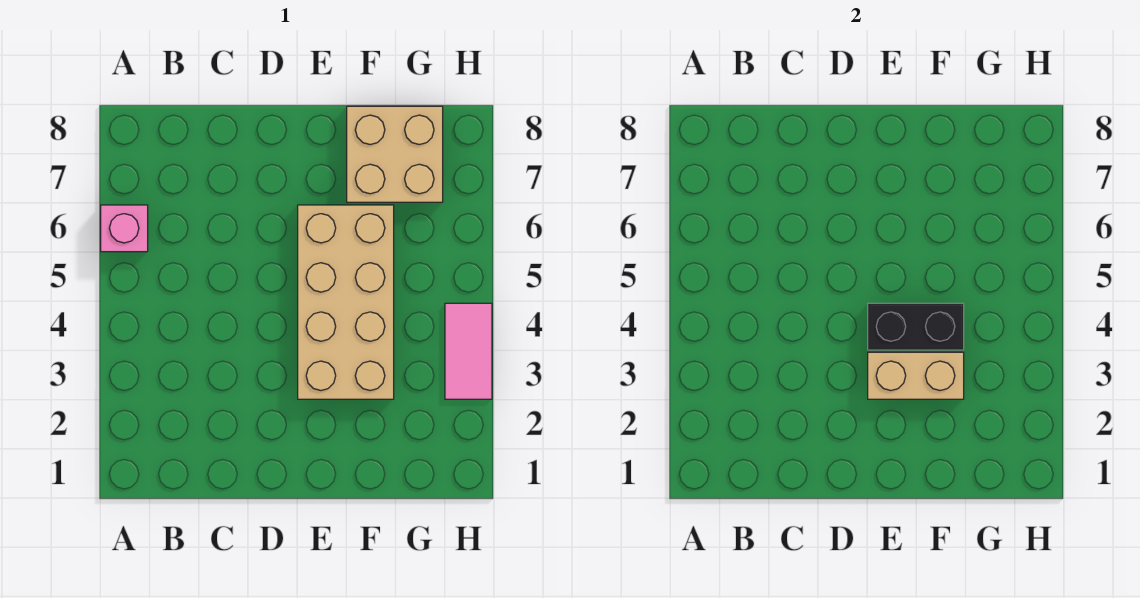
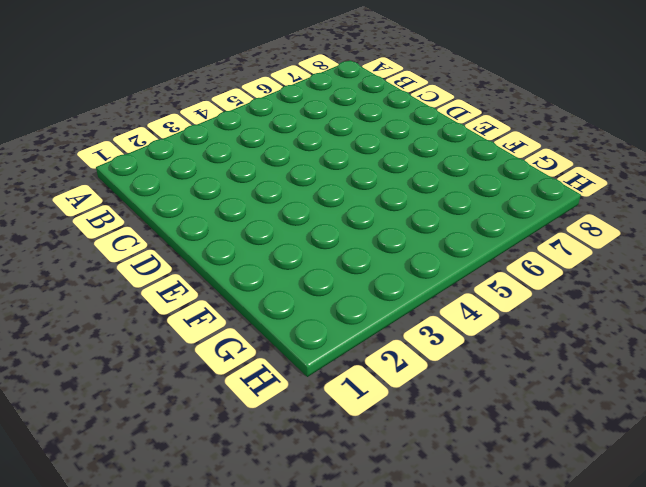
none -> pink 1x1 brick [101,205,148,252]
none -> tan 2x4 brick [298,205,394,399]

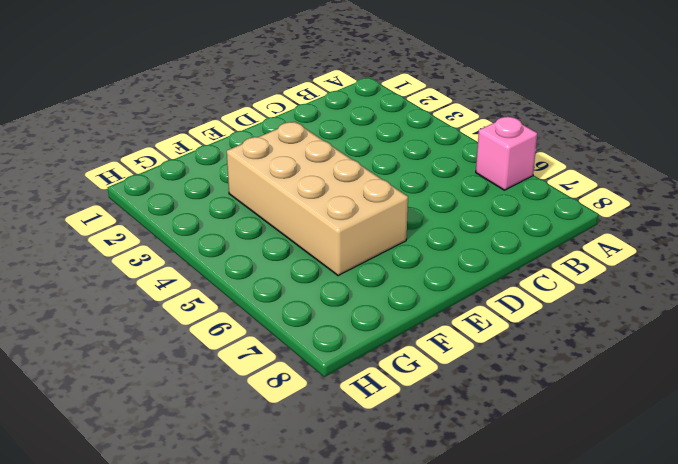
none -> tan 2x2 brick [347,106,443,202]
none -> pink 1x2 tile [445,303,492,399]

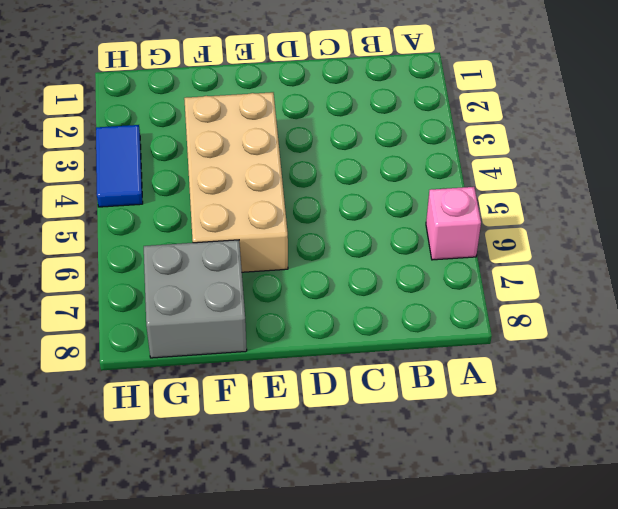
grey 2x2 brick [144,240,247,358] -> tan 2x2 brick [347,106,443,202]
blue 1x2 tile [96,125,143,207] -> pink 1x2 tile [445,303,492,399]
none -> tan 1x2 brick [868,352,964,399]
none -> black 1x2 brick [868,303,964,350]

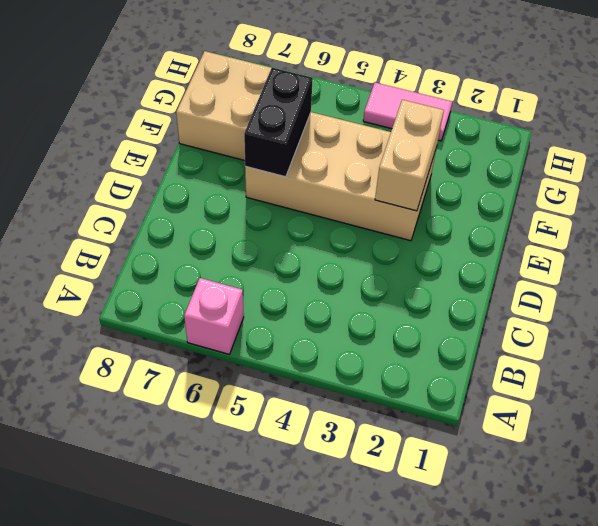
black 1x2 brick [244,68,313,177] -> black 1x2 brick moved to [868,303,964,350]

